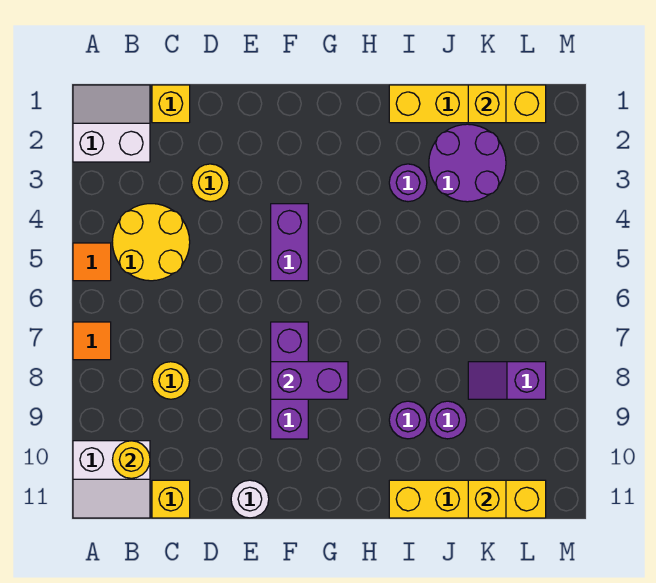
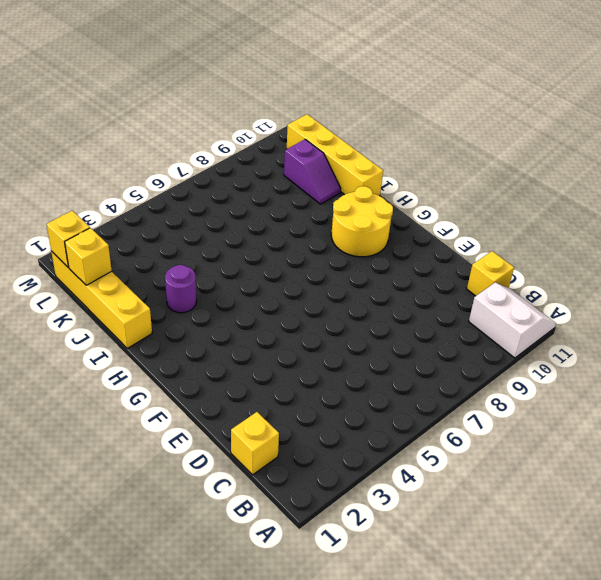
yellow 2x2 round brick [331,186,393,257] -> yellow 2x2 round brick moved to [112,204,190,281]
purple 1x2 slope [284,139,341,204] -> purple 1x2 slope moved to [468,362,546,399]
yellow 1x1 brick [46,211,90,267] -> yellow 1x1 brick moved to [468,480,506,518]
none -> white 2x2 slope [73,85,150,162]
none -> orange 1x1 tile [73,243,111,281]
none -> orange 1x1 tile [73,322,111,360]

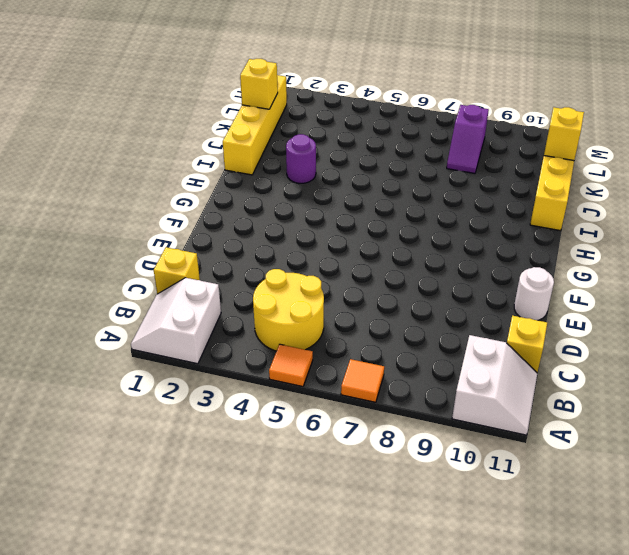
none -> yellow 1x1 round brick [152,362,190,399]
none -> yellow 1x1 round brick [192,164,229,202]
none -> purple 1x2 brick [271,204,308,281]

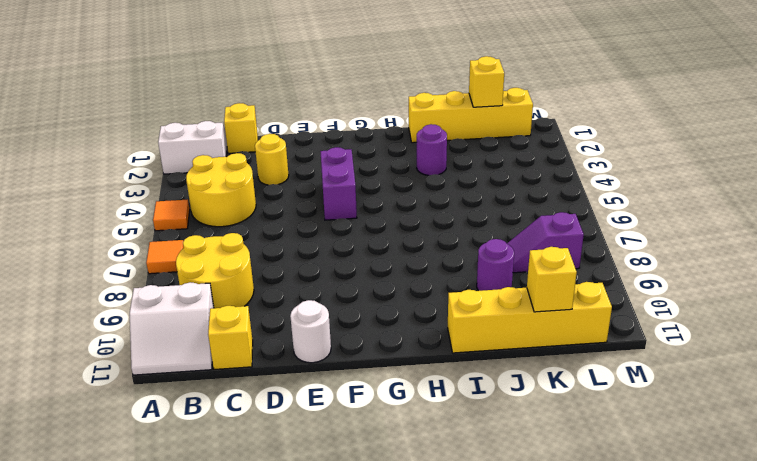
yellow 2x2 round brick [176,233,254,308] -> yellow 1x1 round brick [152,362,190,399]
none -> purple 1x3 brick [271,322,308,439]
none -> purple 1x1 round brick [389,401,427,439]
none -> purple 2x2 round brick [429,124,506,202]

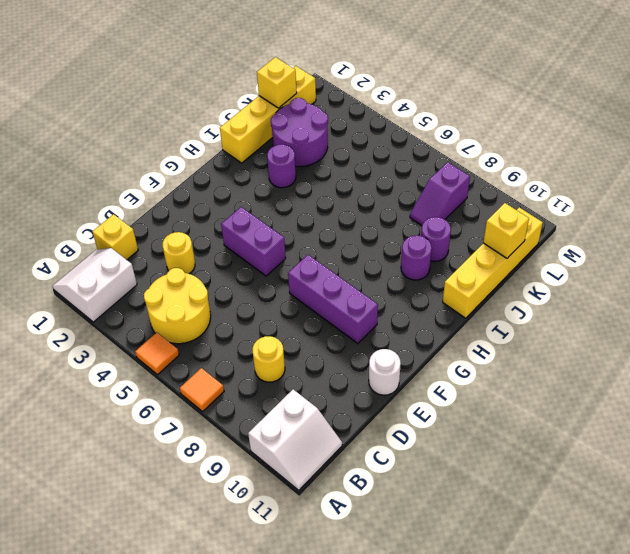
none -> yellow 1x1 brick [152,480,190,518]
none -> yellow 1x1 round brick [112,441,150,478]
none -> purple 1x2 brick [271,362,348,399]

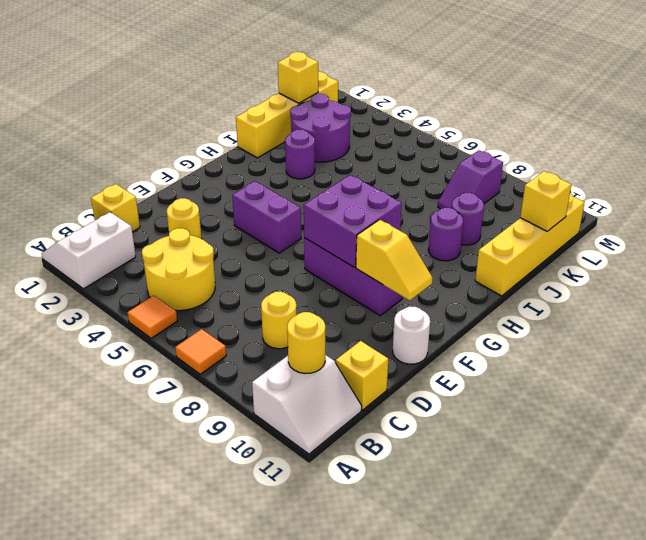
purple 2x2 brick [304,175,402,267] -> purple 1x2 brick [271,362,348,399]
yellow 1x2 slope [356,220,433,301] -> none

